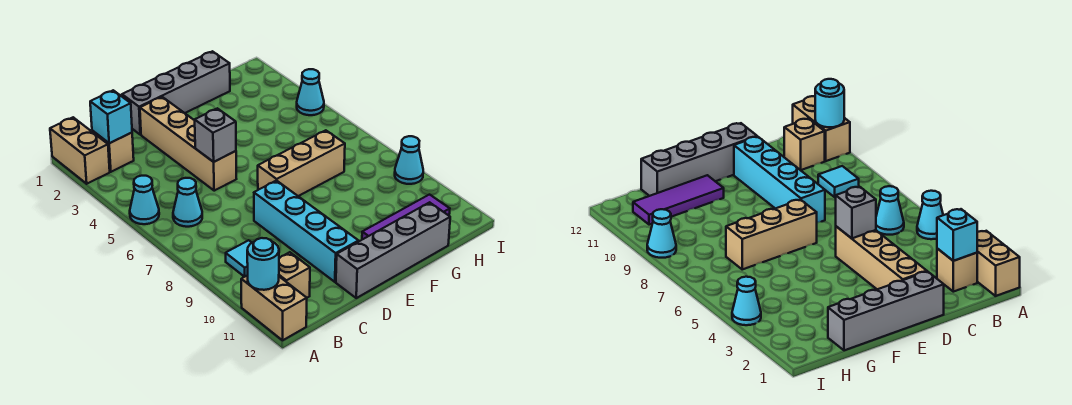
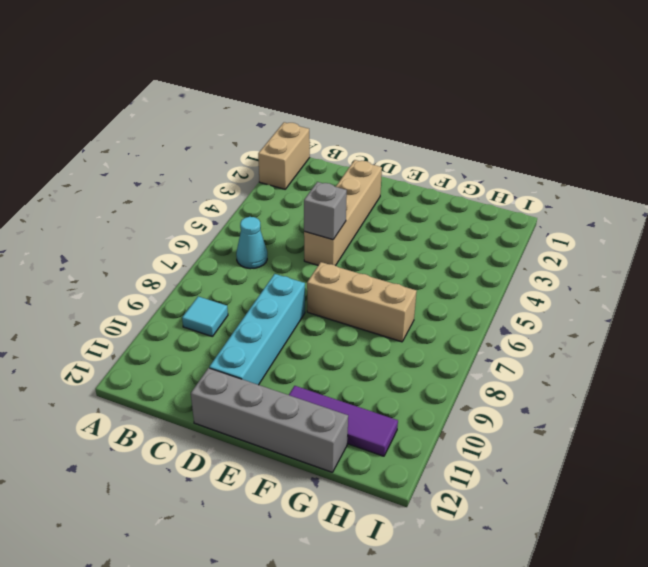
none -> cyan 1x1 cone [130,176,159,224]
none -> tan 1x2 brick [241,275,307,340]
none -> tan 1x1 brick [92,131,134,172]

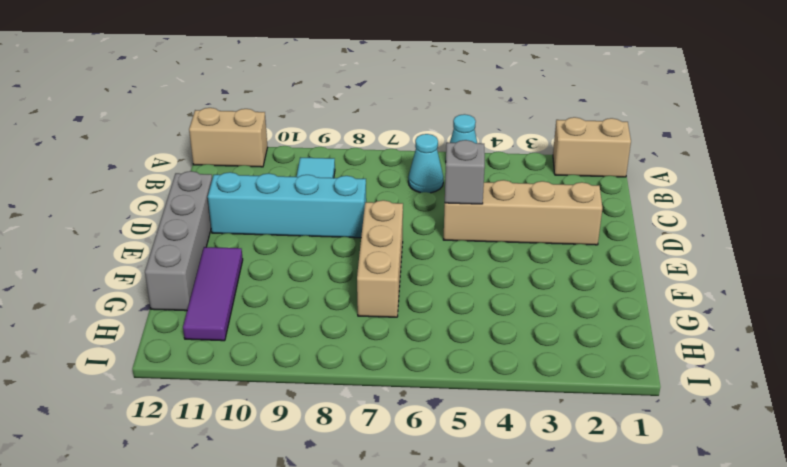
none -> tan 1x1 brick [92,131,134,172]
none -> tan 1x1 brick [279,252,310,298]
none -> grey 1x4 brick [122,51,230,135]

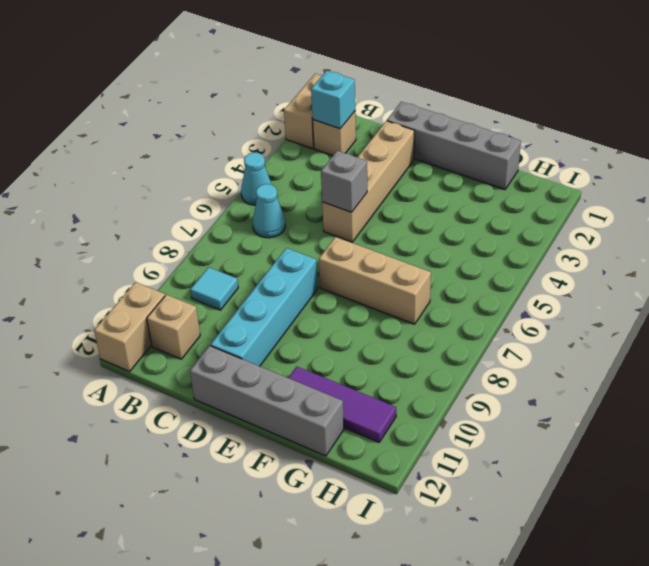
none -> cyan 1x1 cone [297,69,324,115]
none -> cyan 1x1 cone [395,136,423,184]
none -> cyan 1x1 round brick [247,238,279,290]

